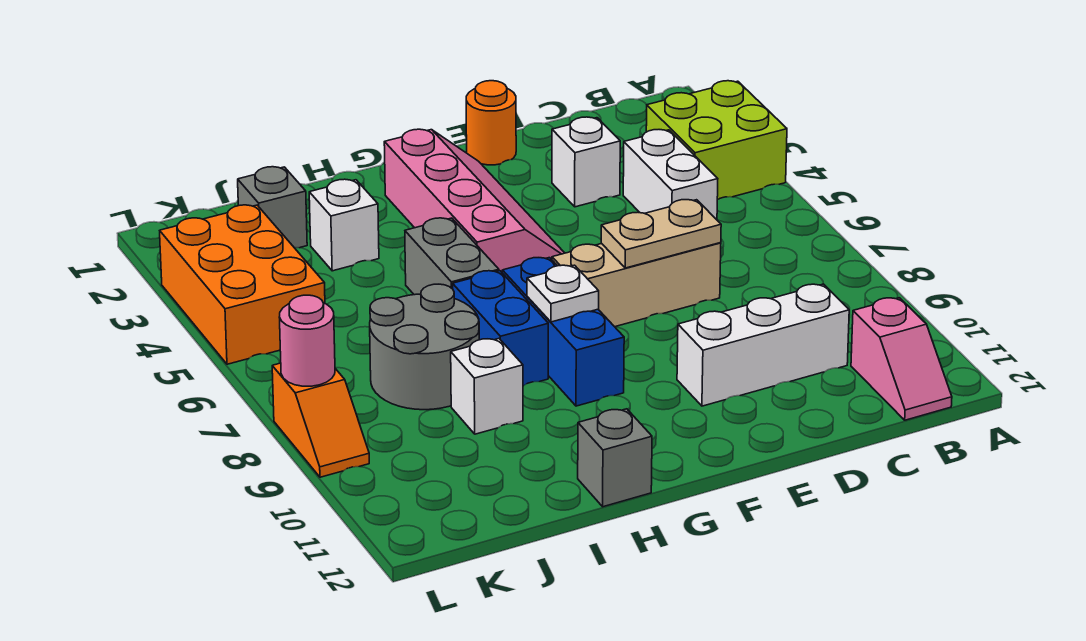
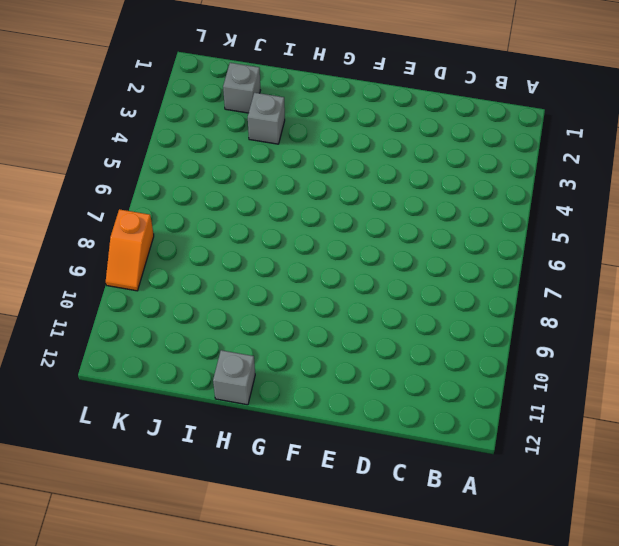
grey 1x1 brick [248,93,285,144] -> white 1x1 brick [309,179,379,271]
none -> lime 2x2 brick [646,81,787,200]
none -> pink 1x2 slope [851,298,952,420]
none -> white 1x2 brick [623,130,718,220]

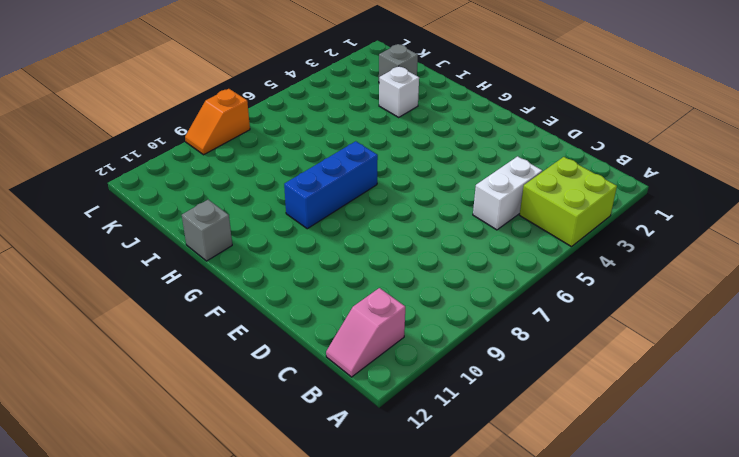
none -> white 1x3 brick [677,284,849,406]
none -> white 1x1 brick [552,117,620,207]
none -> tan 1x3 brick [552,243,721,327]

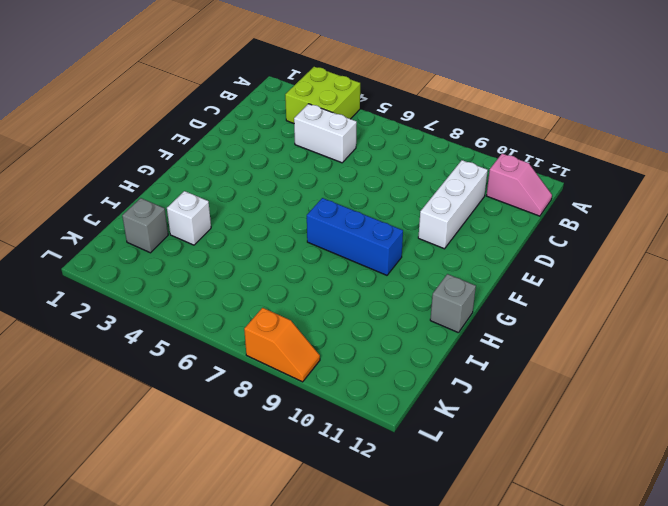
none -> white 1x1 brick [552,117,620,207]
none -> tan 1x3 brick [552,243,721,327]
none -> orange 1x1 round brick [466,81,516,165]

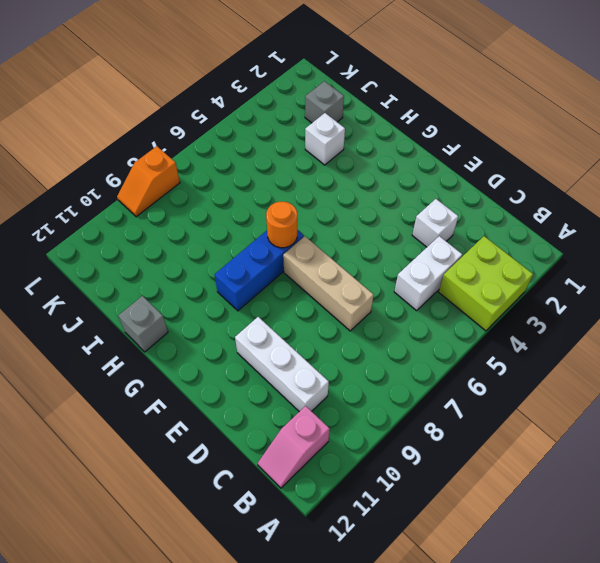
orange 1x1 round brick [266,202,297,248] -> orange 1x1 round brick moved to [466,81,516,165]
none -> pink 2x4 slope [384,129,564,272]
none -> grey 1x2 brick [405,218,499,295]
none -> blue 1x2 brick [453,271,548,386]

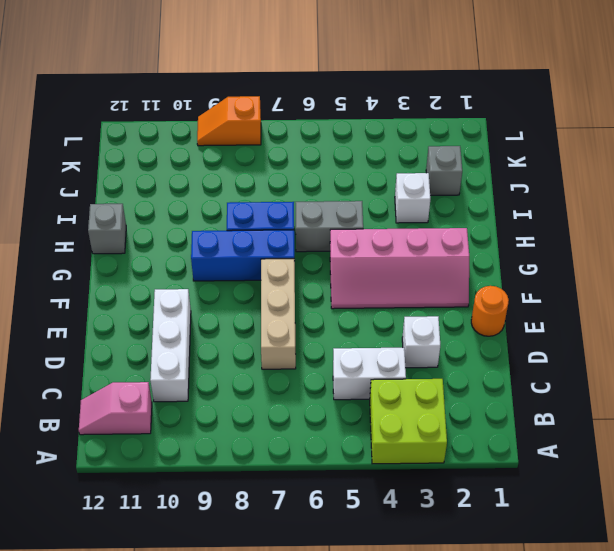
none -> grey 2x2 round brick [370,284,479,410]
none -> white 1x1 brick [451,339,523,434]
none -> orange 2x3 brick [160,205,325,364]

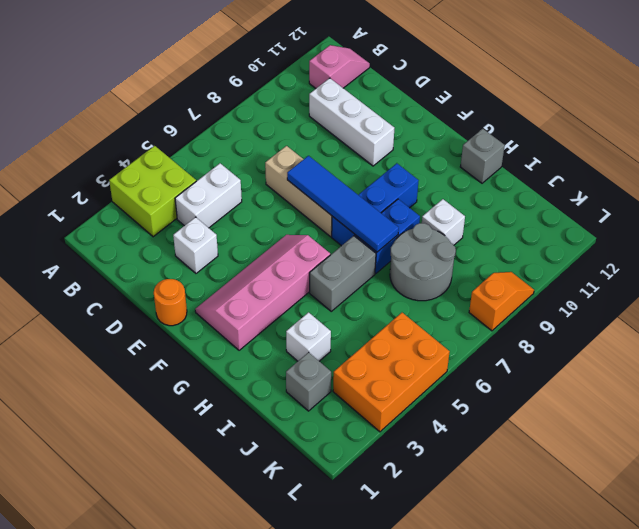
blue 1x4 tile [287,156,399,252] -> tan 1x2 plate [601,200,721,268]
none -> white 1x1 plate [527,265,599,322]
none -> pink 1x1 round brick [279,295,335,386]

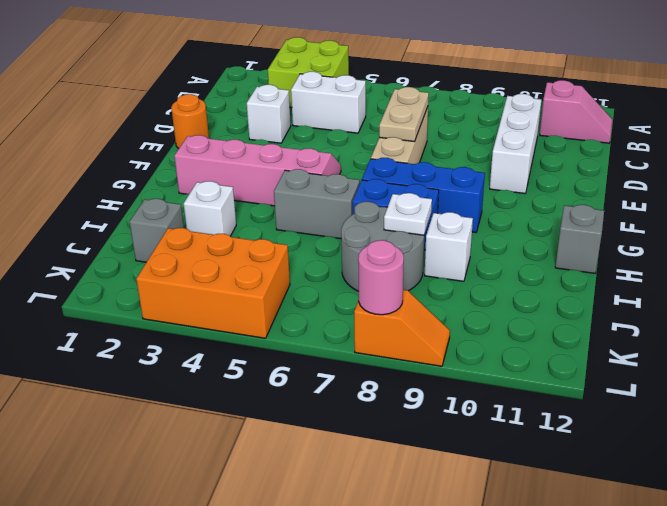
white 1x1 plate [384,193,432,235] -> white 1x1 plate moved to [527,265,599,322]

